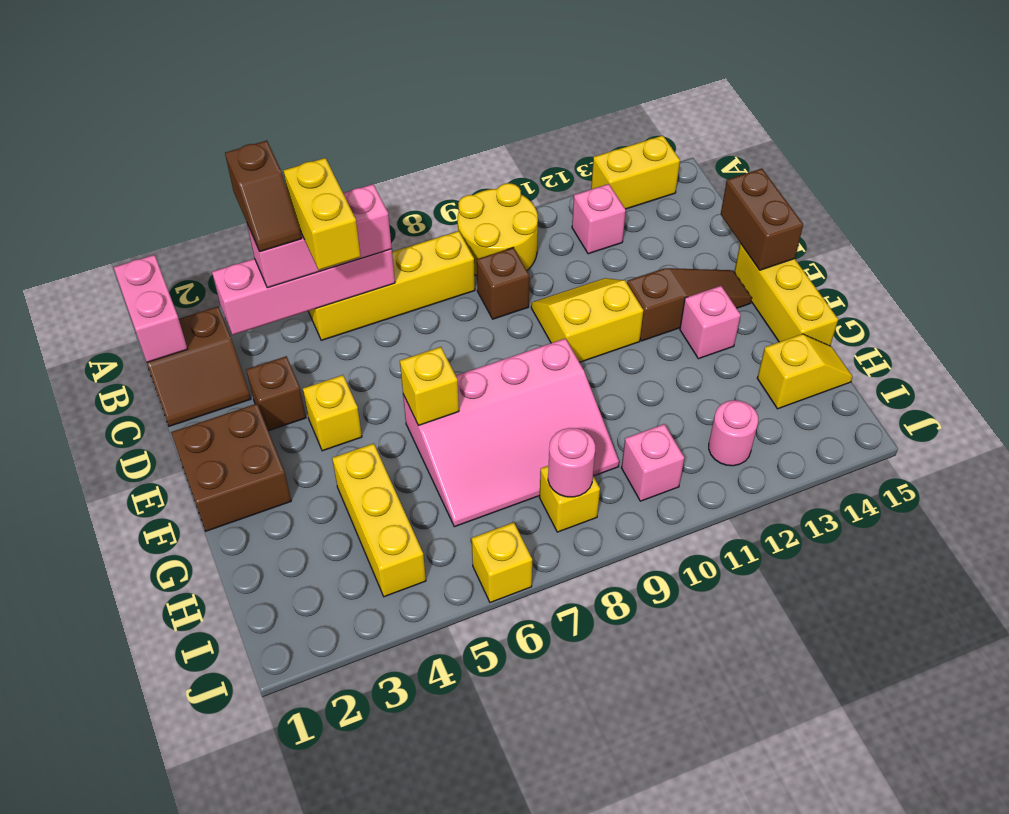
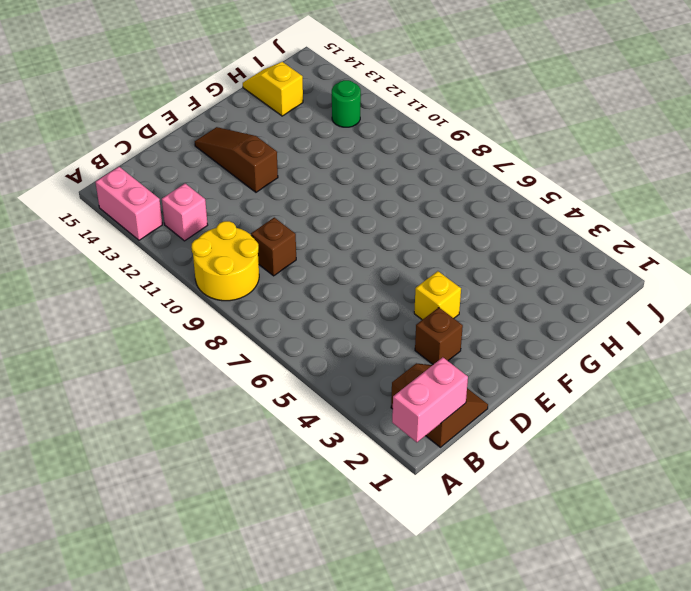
pink 1x2 brick [96,167,162,240] -> yellow 1x2 brick [591,136,680,209]
green 1x1 round brick [332,80,361,127] -> pink 1x1 round brick [709,400,758,466]
none -> yellow 1x4 brick [308,231,475,340]
none -> yellow 2x2 slope [531,278,644,362]
none -> brown 2x2 brick [171,404,291,531]

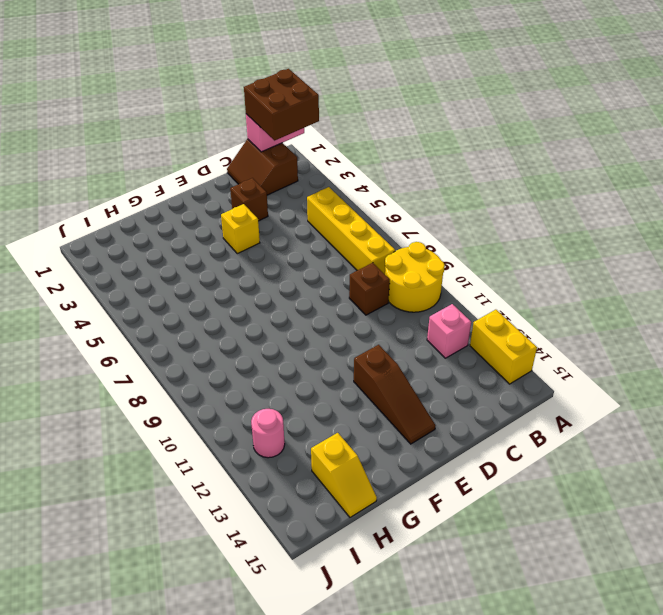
brown 2x2 brick [244,69,319,140] -> brown 2x2 brick moved to [171,404,291,531]
none -> yellow 2x2 slope [531,278,644,362]
none -> yellow 1x3 brick [734,243,838,346]
none -> pink 3x4 slope [403,338,619,527]

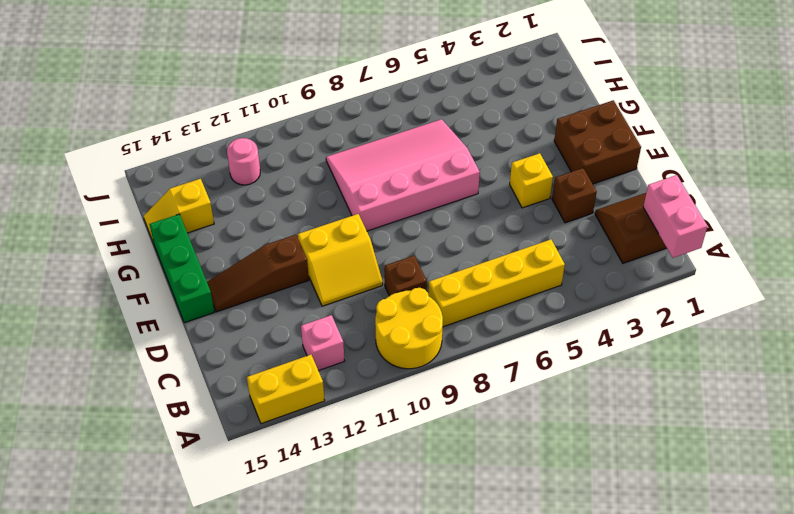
green 1x3 brick [149,214,214,323] -> yellow 1x3 brick [734,243,838,346]
none -> pink 1x1 brick [680,286,741,359]
none -> yellow 1x3 brick [332,443,426,597]
none -> yellow 1x1 brick [539,466,600,532]

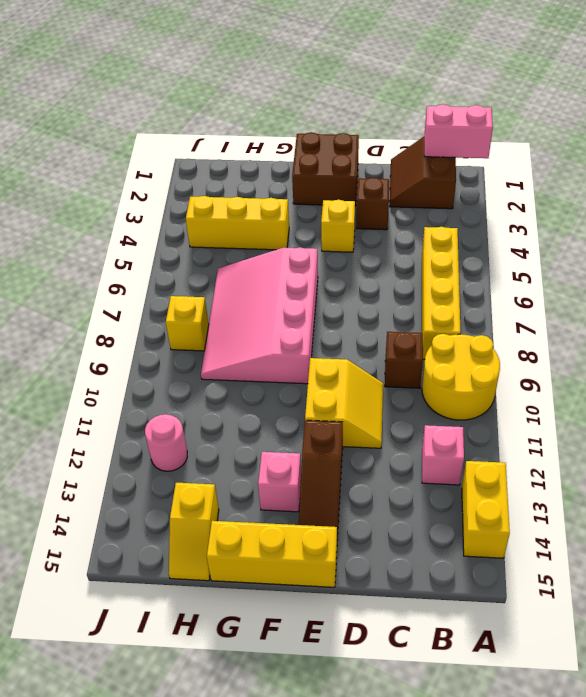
none -> pink 1x1 brick [621,424,684,501]
none -> yellow 1x1 brick [472,522,532,603]
none -> pink 1x4 brick [212,249,395,335]

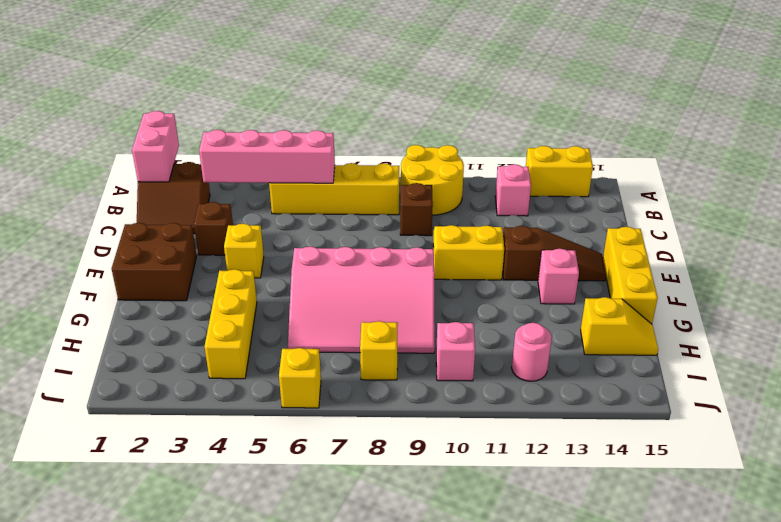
none -> brown 1x2 brick [721,169,803,270]
none -> yellow 1x1 brick [400,347,459,425]
none -> pink 1x1 round brick [548,428,595,497]

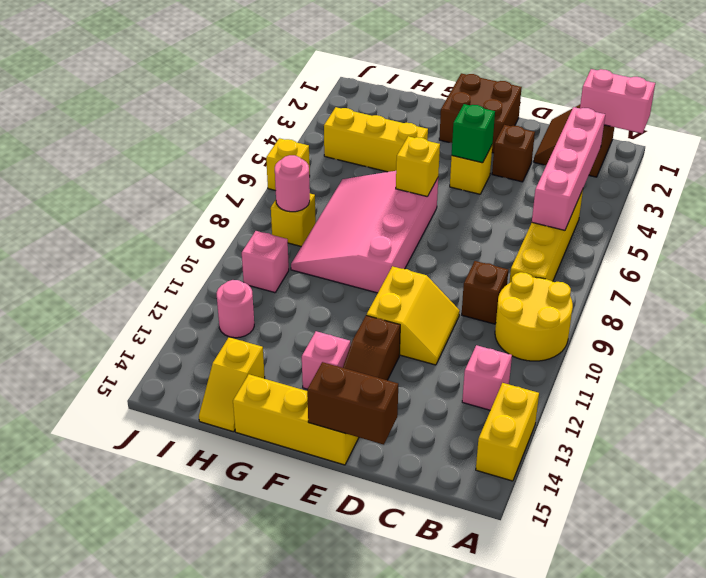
green 1x1 brick [452,104,495,163] -> none
none -> pink 1x3 brick [247,184,392,288]
none -> brown 1x2 slope [225,141,302,252]
none -> yellow 1x2 brick [283,158,361,270]

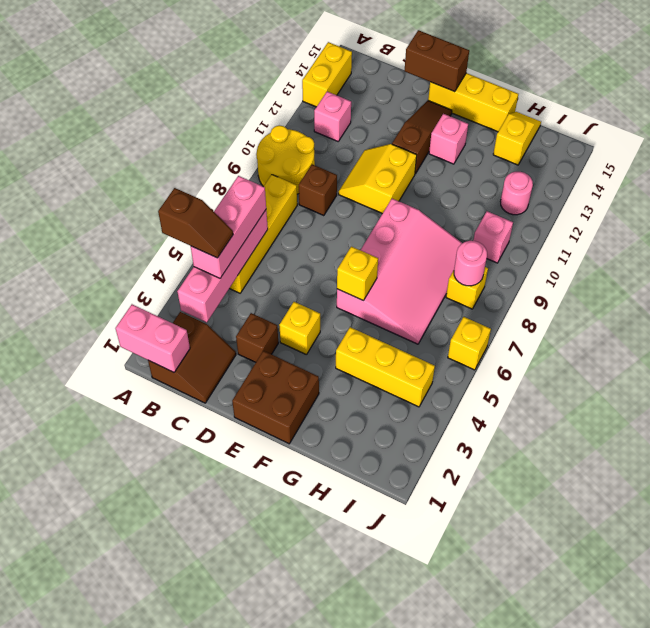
none -> yellow 1x2 brick [283,158,361,270]

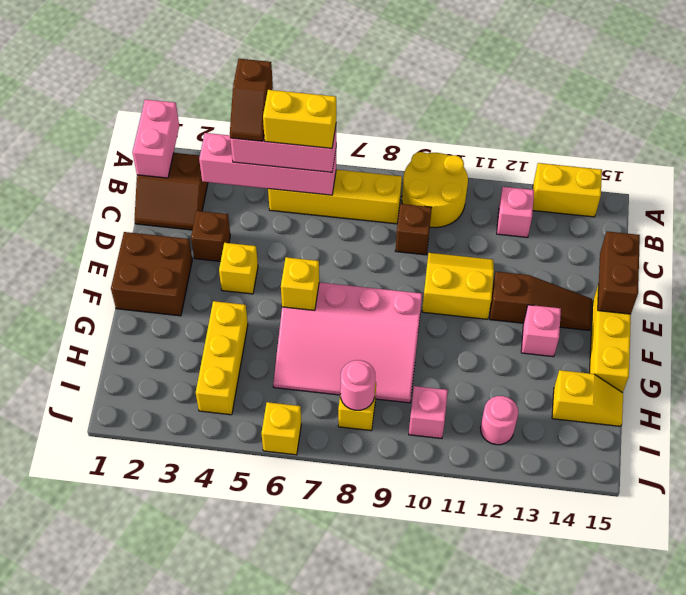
yellow 1x2 brick [263,90,336,148] -> yellow 1x2 brick turned to [283,158,361,270]

